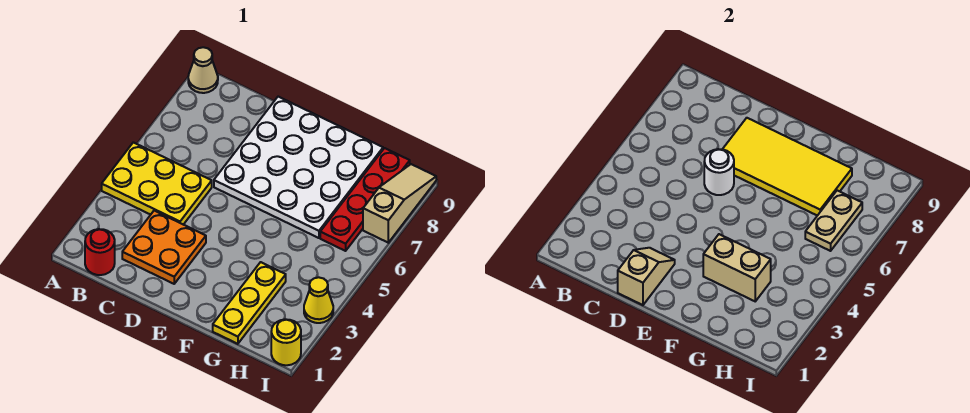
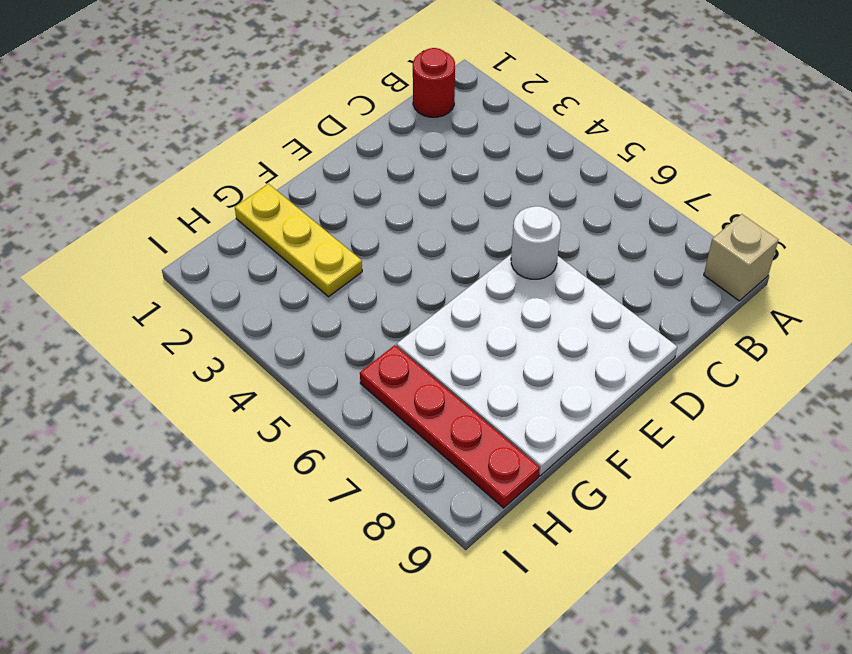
tan 1x1 brick [704,214,778,301] -> tan 1x1 cone [188,47,218,93]
none -> yellow 2x3 plate [102,142,212,225]
none -> orange 2x2 plate [122,211,206,284]
none -> yellow 1x1 round brick [271,319,301,365]

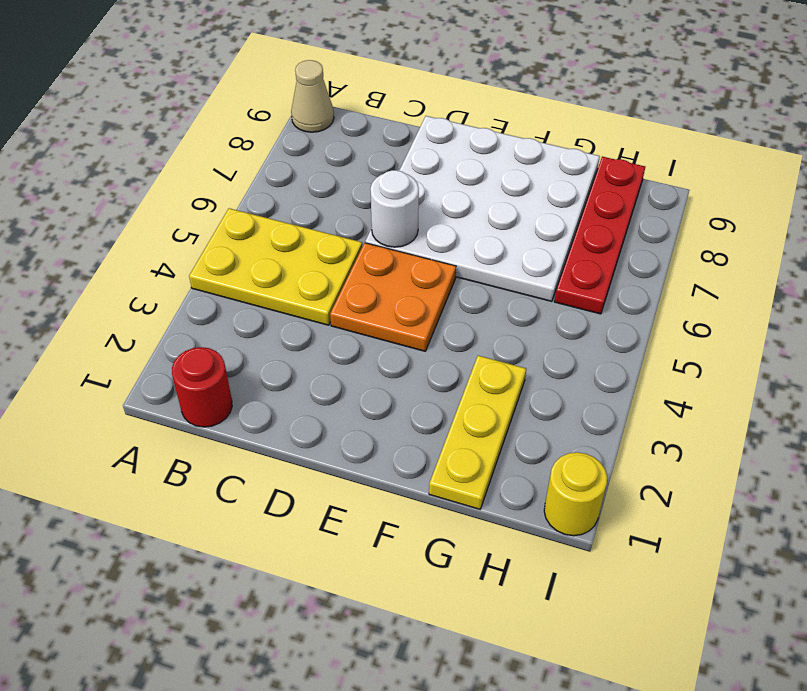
orange 2x2 plate [330,243,456,351] -> orange 2x2 plate moved to [122,211,206,284]
none -> yellow 1x1 cone [304,277,333,323]
none -> tan 1x3 slope [363,164,436,243]
none -> tan 1x2 slope [618,248,675,305]

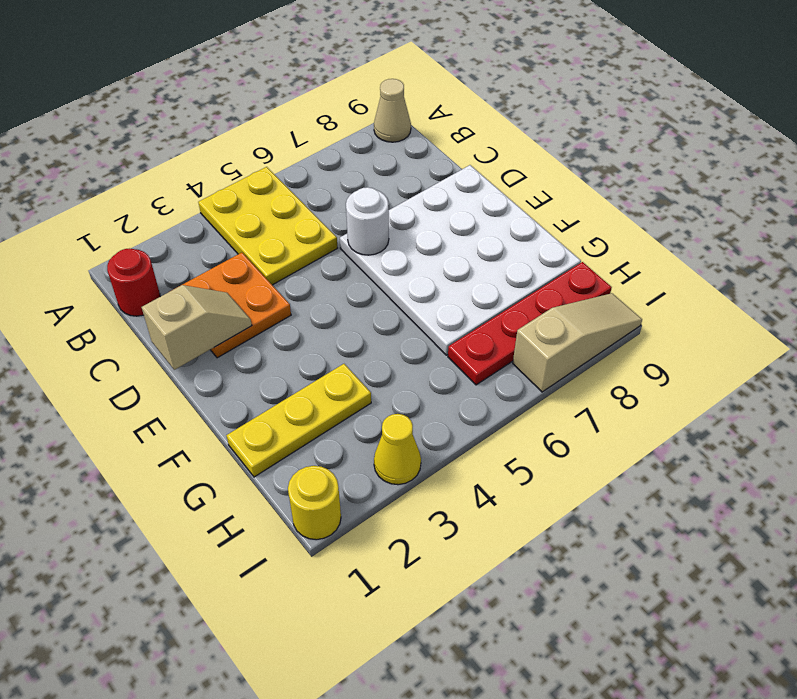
none -> yellow 2x4 tile [723,118,852,216]
none -> tan 1x2 brick [703,234,771,301]
none -> tan 1x2 plate [805,191,862,251]

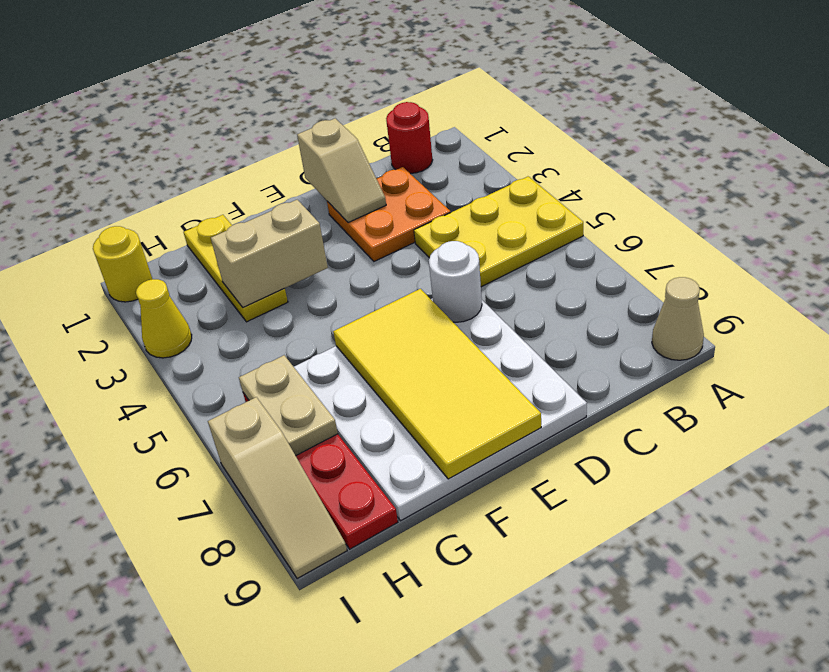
yellow 2x4 tile [333,289,541,479] -> yellow 2x4 tile turned to [723,118,852,216]

